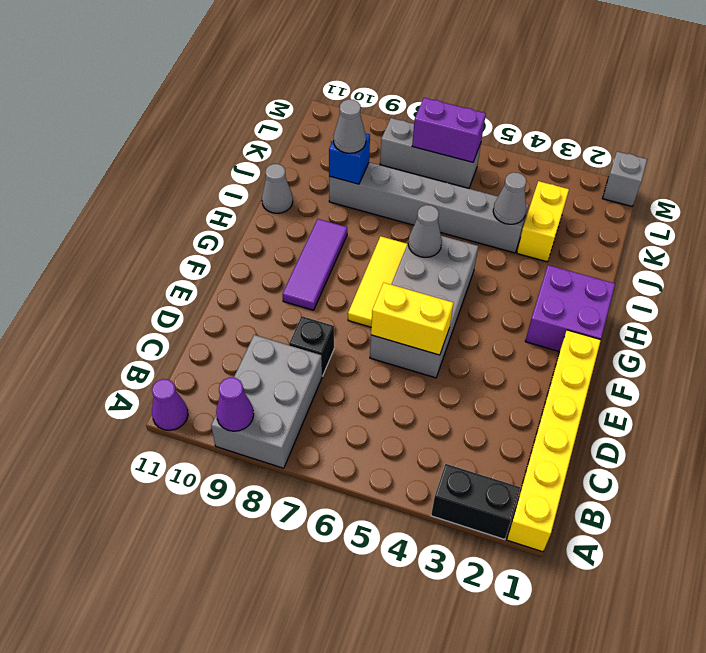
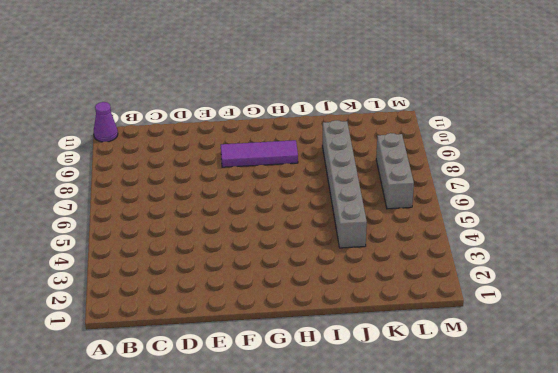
none -> yellow 1x6 brick [507,330,601,552]
none -> black 1x2 brick [431,464,520,539]
none -> grey 2x3 brick [211,335,322,468]

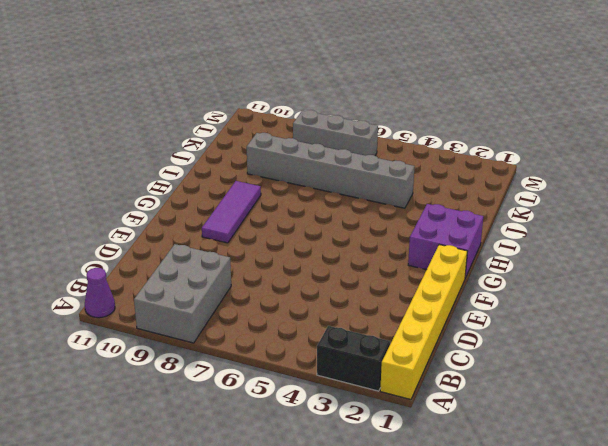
none -> black 1x1 brick [289,316,334,376]
none -> grey 2x4 brick [370,236,478,378]
none -> yellow 1x3 tile [348,236,407,327]

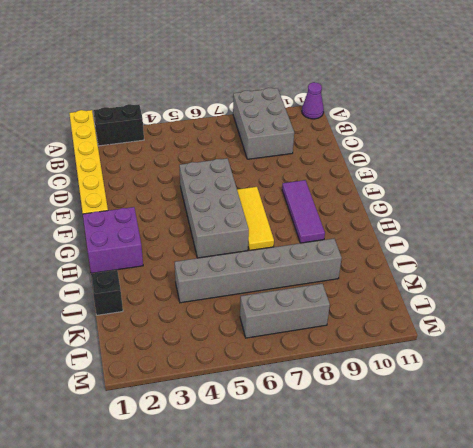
black 1x1 brick [91,270,123,315] -> black 1x1 brick moved to [289,316,334,376]
none -> grey 1x1 cone [262,164,293,213]
none -> yellow 1x2 brick [517,181,569,262]
none -> grey 1x1 brick [603,152,647,206]

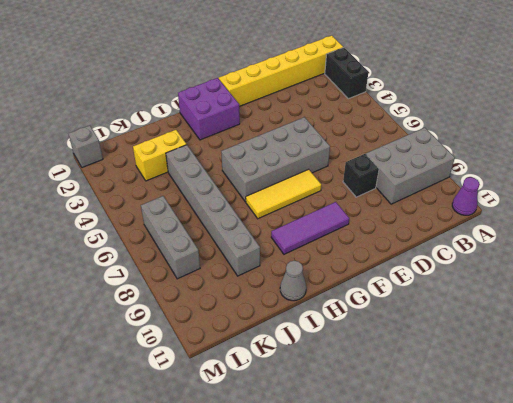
none -> purple 1x1 cone [216,377,254,431]
none -> yellow 1x2 brick [371,283,453,355]
none -> grey 1x1 cone [408,205,442,257]

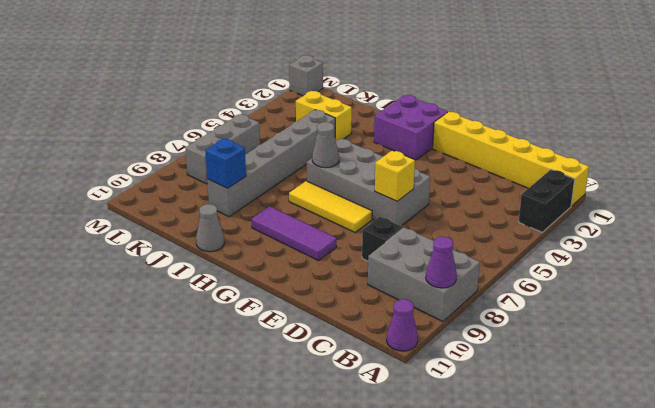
yellow 1x1 brick [375,150,415,201] -> yellow 1x2 brick [371,283,453,355]
none -> grey 1x1 cone [493,172,526,224]
none -> purple 1x2 brick [412,98,486,162]
none -> grey 1x1 cone [333,99,366,153]

